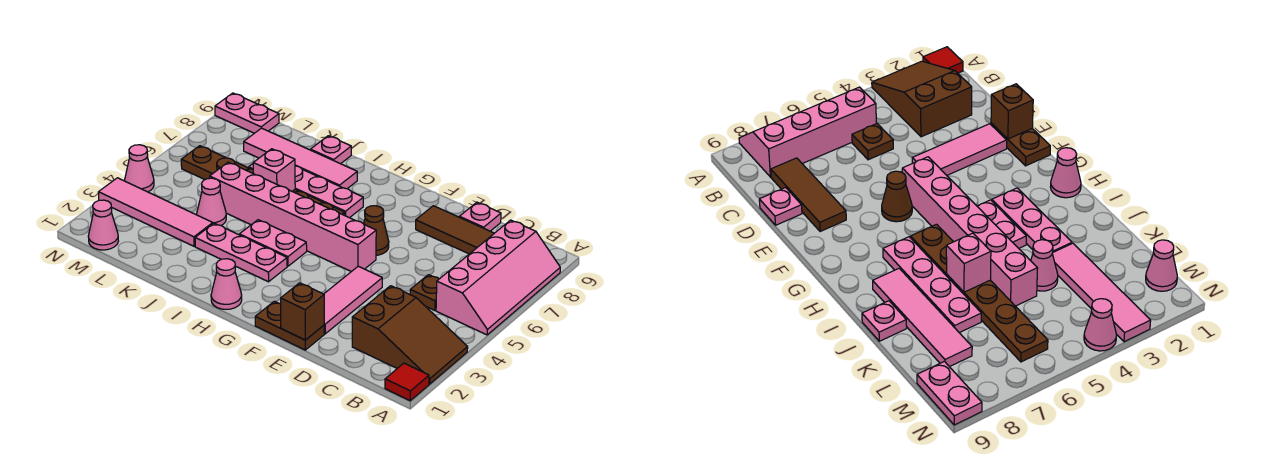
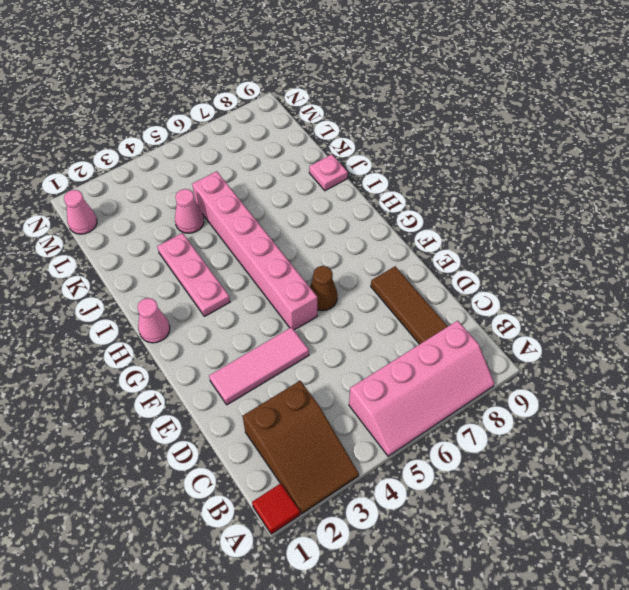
none -> brown 1x1 plate [410,275,439,311]
none -> pink 1x1 plate [459,202,501,231]
none -> brown 1x2 plate [255,301,324,350]

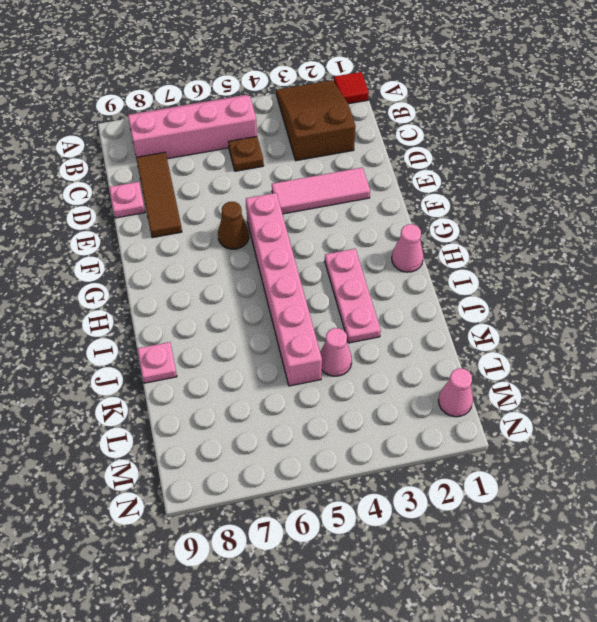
none -> brown 1x2 plate [255,301,324,350]
none -> pink 1x2 plate [239,220,307,266]
none -> brown 1x6 plate [181,146,345,215]

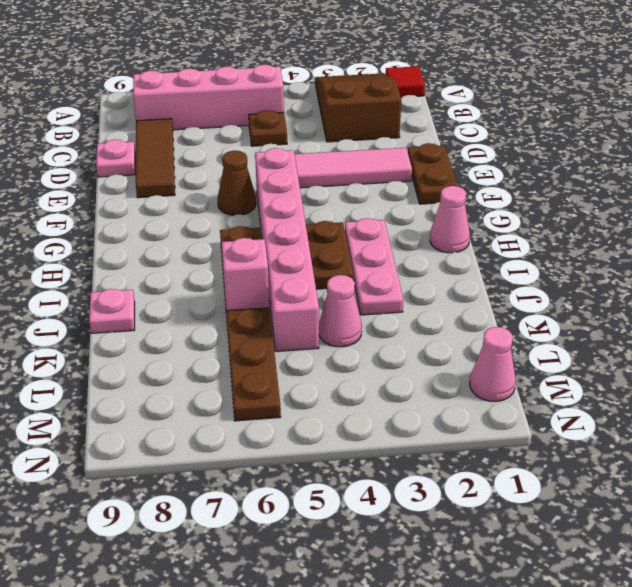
brown 1x2 plate [306,221,353,289] -> pink 1x2 plate [239,220,307,266]
none -> pink 1x4 plate [249,164,363,218]
none -> pink 1x4 tile [244,128,357,189]
none -> pink 1x4 tile [98,178,213,246]

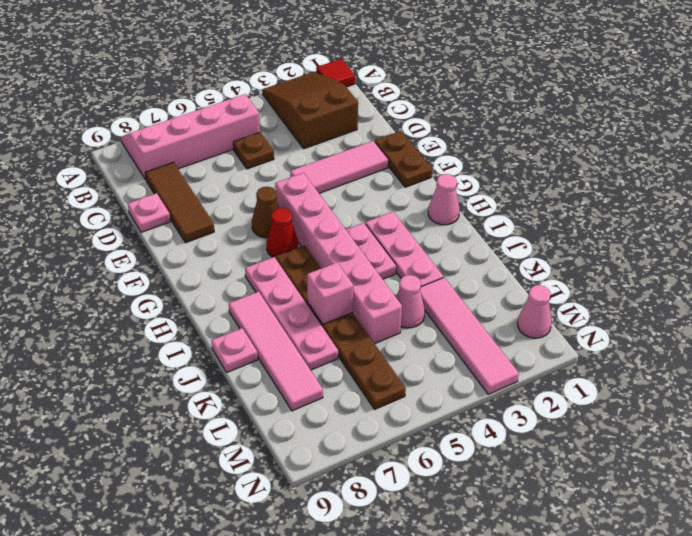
red 1x1 cone [267,208,298,258] -> none
none -> pink 1x2 plate [215,93,279,133]
none -> pink 1x1 cone [125,145,154,192]
none -> brown 1x1 brick [281,283,324,340]

